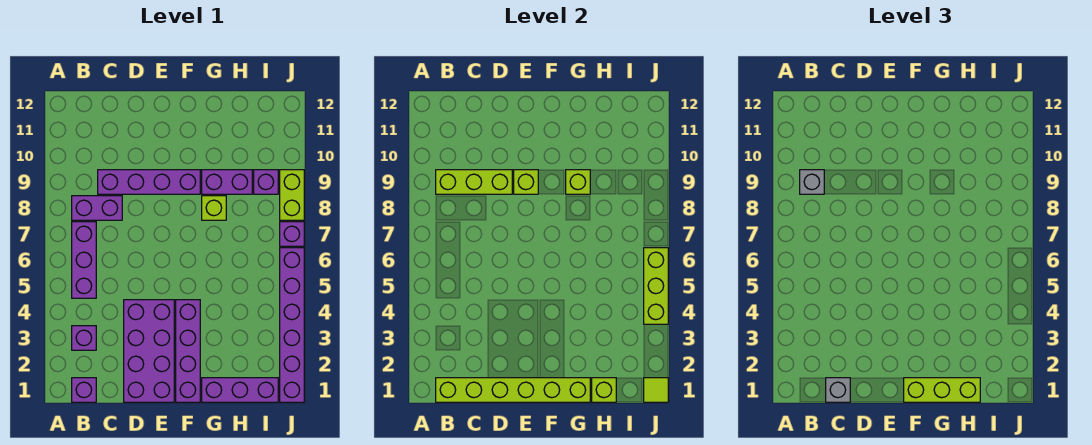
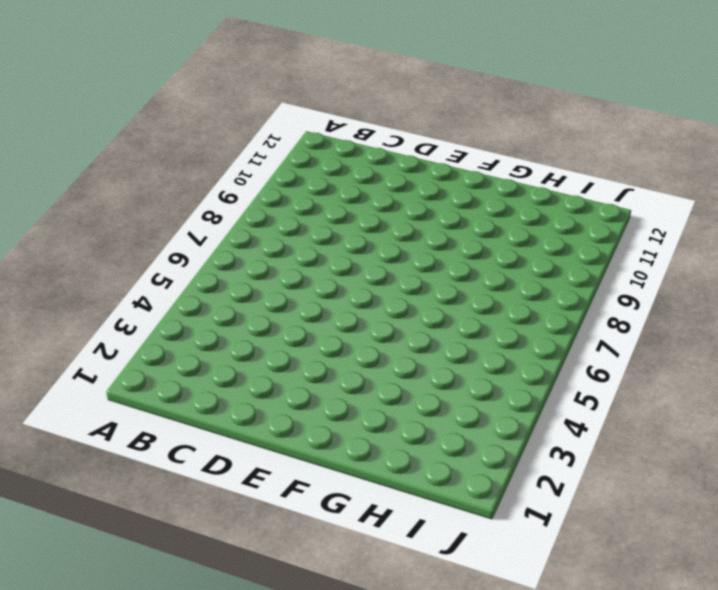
none -> purple 1x1 brick [72,378,96,402]
none -> purple 1x1 brick [72,326,96,350]
none -> purple 1x3 brick [72,222,96,298]

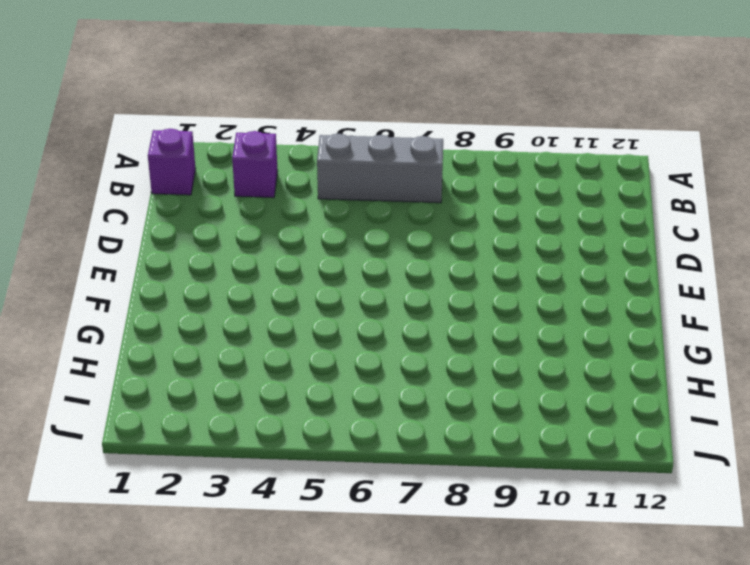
grey 1x3 brick [317,134,443,203] -> purple 1x3 brick [72,222,96,298]
none -> purple 1x2 brick [72,196,122,220]
none -> purple 1x4 brick [98,170,200,194]
none -> purple 2x4 brick [124,300,174,402]

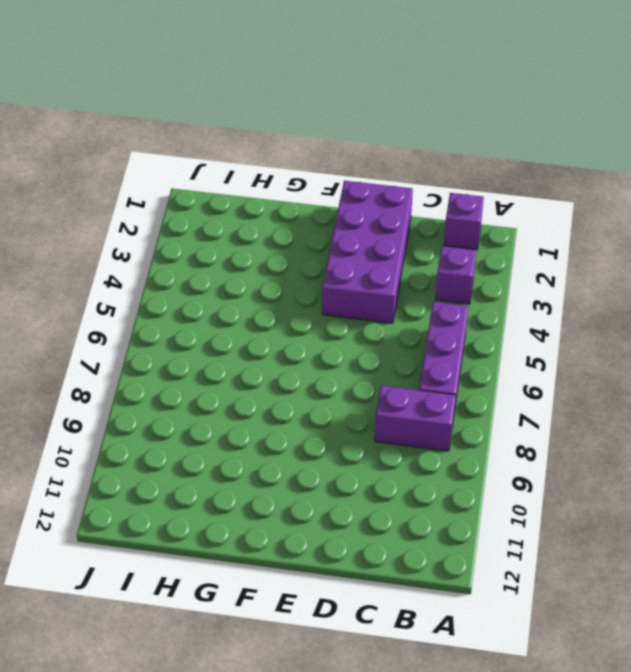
none -> purple 1x4 brick [98,170,200,194]
none -> purple 1x4 brick [176,300,200,402]
none -> purple 1x3 brick [202,378,278,402]

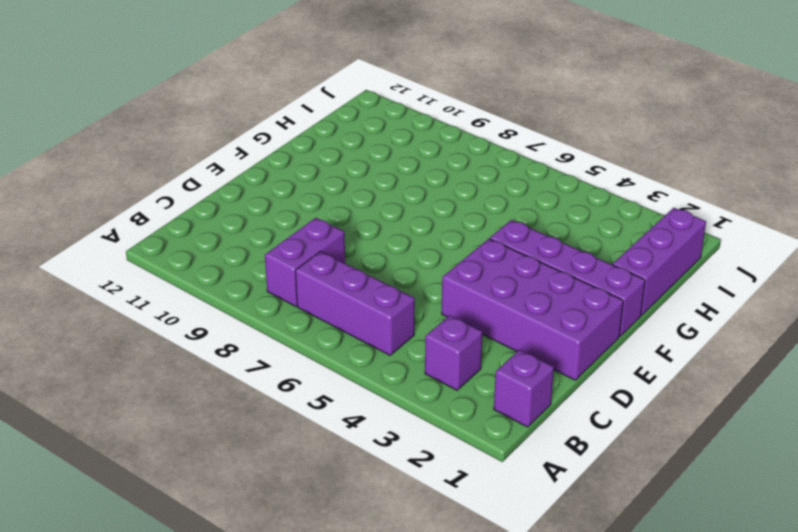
none -> purple 1x4 brick [98,170,200,194]
none -> lime 1x1 brick [202,196,226,220]
none -> purple 1x2 brick [202,170,252,194]

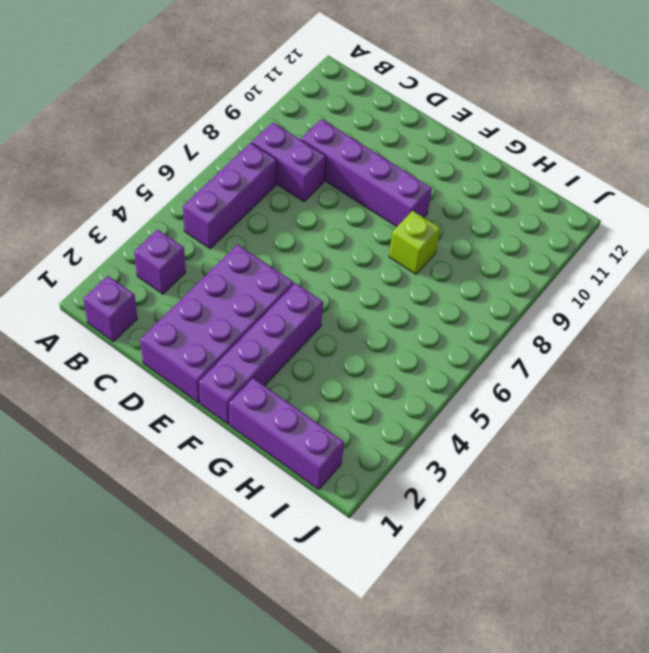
none -> purple 1x2 brick [202,170,252,194]
none -> purple 1x1 brick [254,170,278,194]
none -> purple 1x6 brick [280,248,304,402]

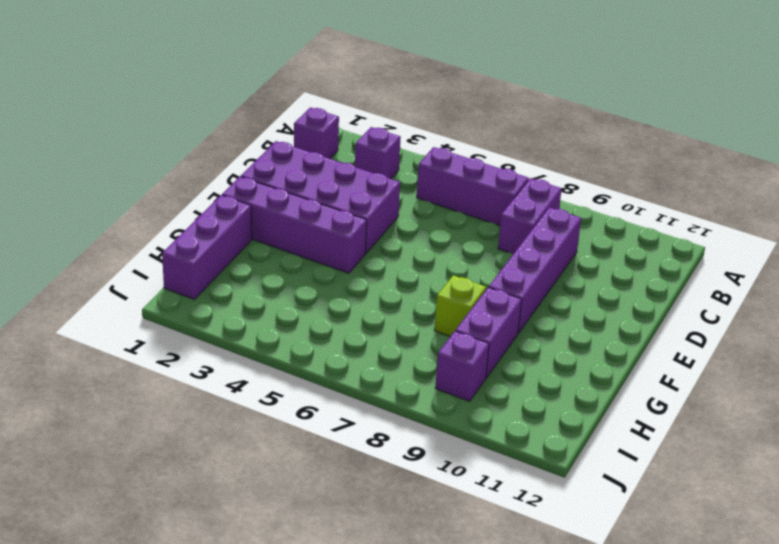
none -> purple 1x6 brick [280,248,304,402]
none -> purple 1x1 brick [280,222,304,246]
none -> lime 1x2 brick [280,170,304,220]

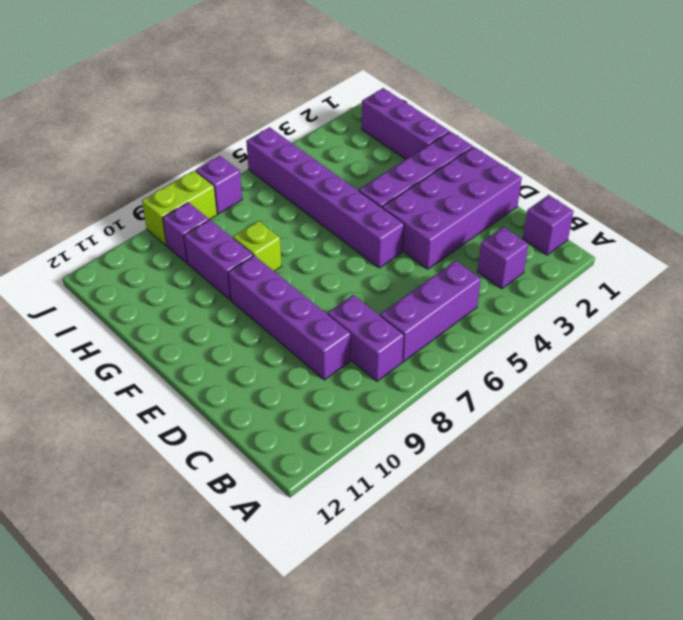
purple 1x6 brick [246,127,404,268] -> purple 1x6 brick turned to [280,248,304,402]
none -> lime 1x6 brick [436,378,590,402]
none -> lime 1x3 brick [436,170,512,194]
none -> lime 1x1 brick [514,170,538,194]

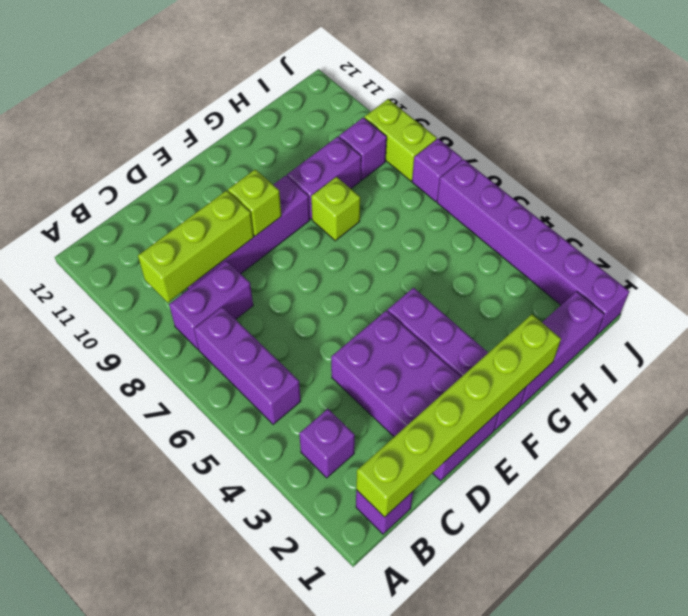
none -> lime 1x1 brick [566,170,590,194]
none -> lime 1x1 brick [592,378,616,402]
none -> lime 1x1 tile [644,378,668,402]

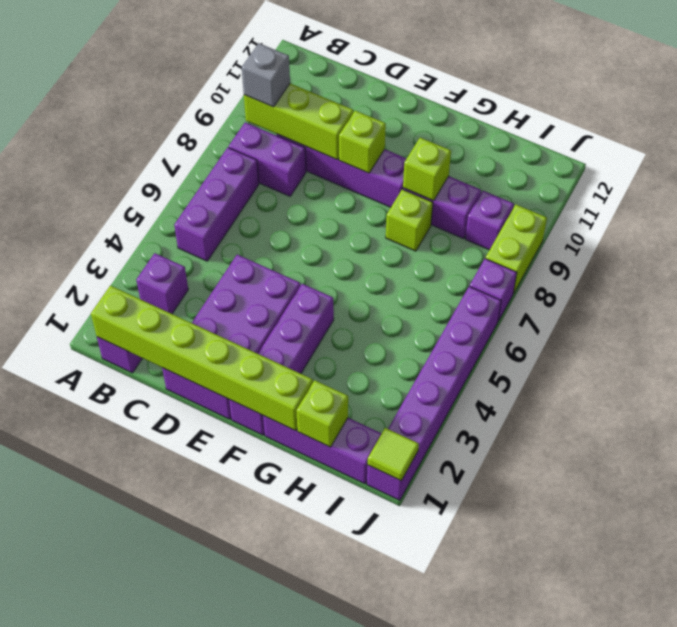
none -> lime 1x3 brick [644,248,668,324]
none -> grey 1x1 brick [826,378,850,402]
none -> lime 1x3 brick [904,378,980,402]

